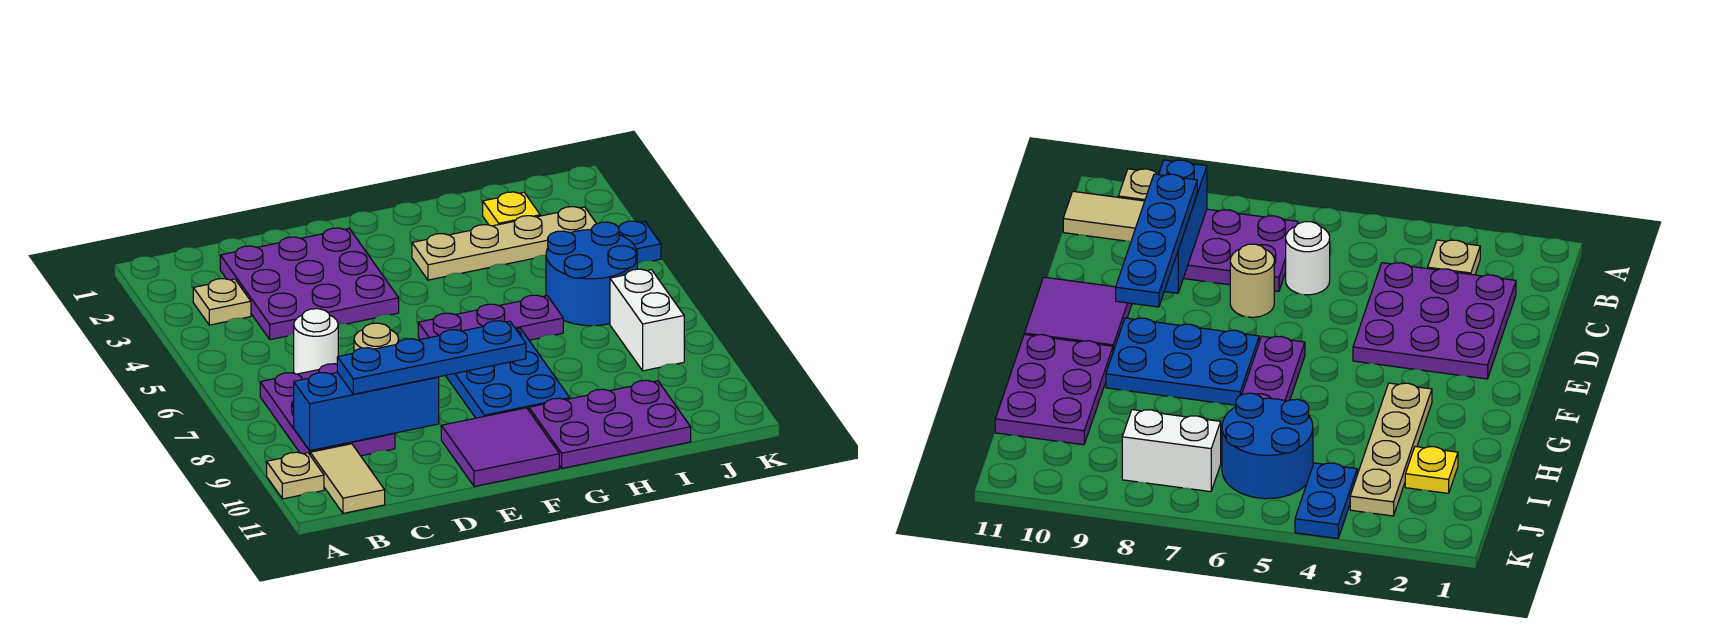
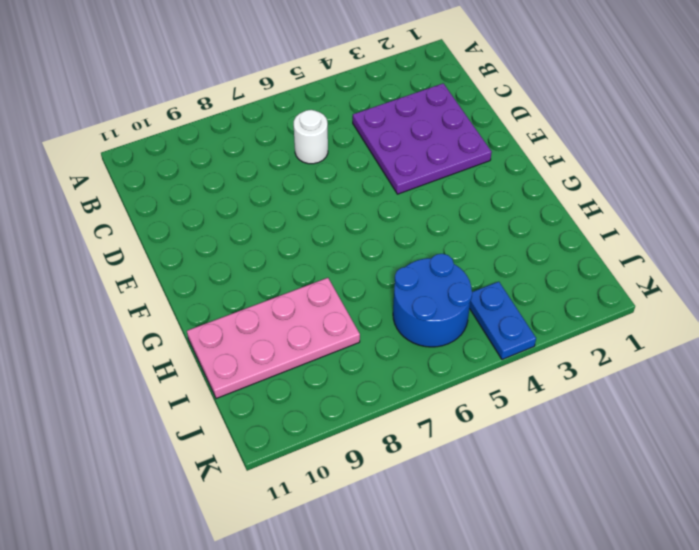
pink 2x4 plate [187,278,360,399] -> purple 2x3 plate [529,380,691,468]
none -> tan 1x1 plate [267,452,324,499]
none -> tan 1x1 plate [193,279,251,325]
none -> purple 2x3 plate [260,364,395,456]

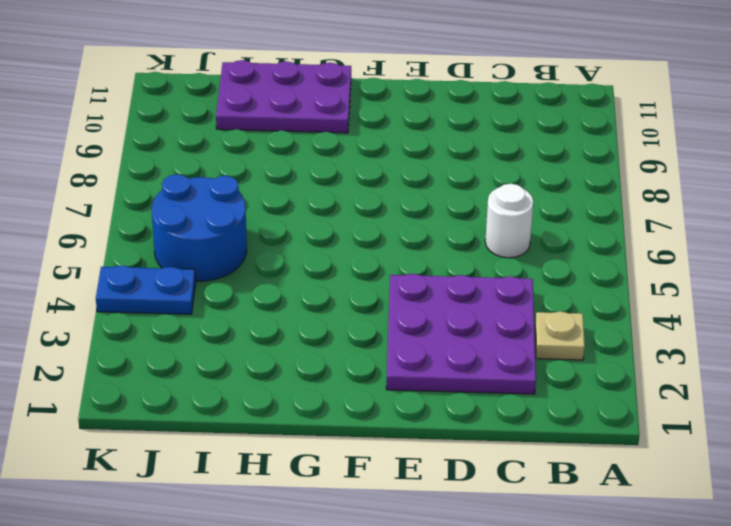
none -> tan 1x1 plate [267,452,324,499]
none -> purple 2x3 plate [260,364,395,456]
none -> tan 1x2 tile [310,444,385,513]

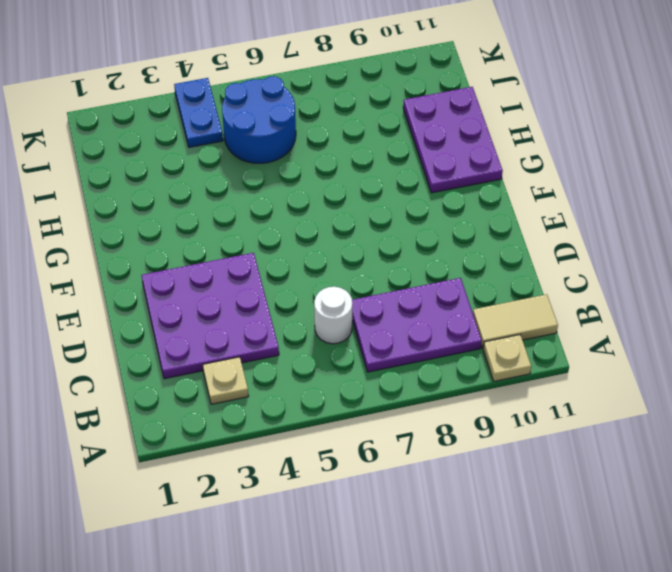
none -> tan 1x1 round brick [354,323,399,351]
none -> purple 2x2 tile [441,408,559,486]
none -> purple 1x3 plate [418,295,563,340]

